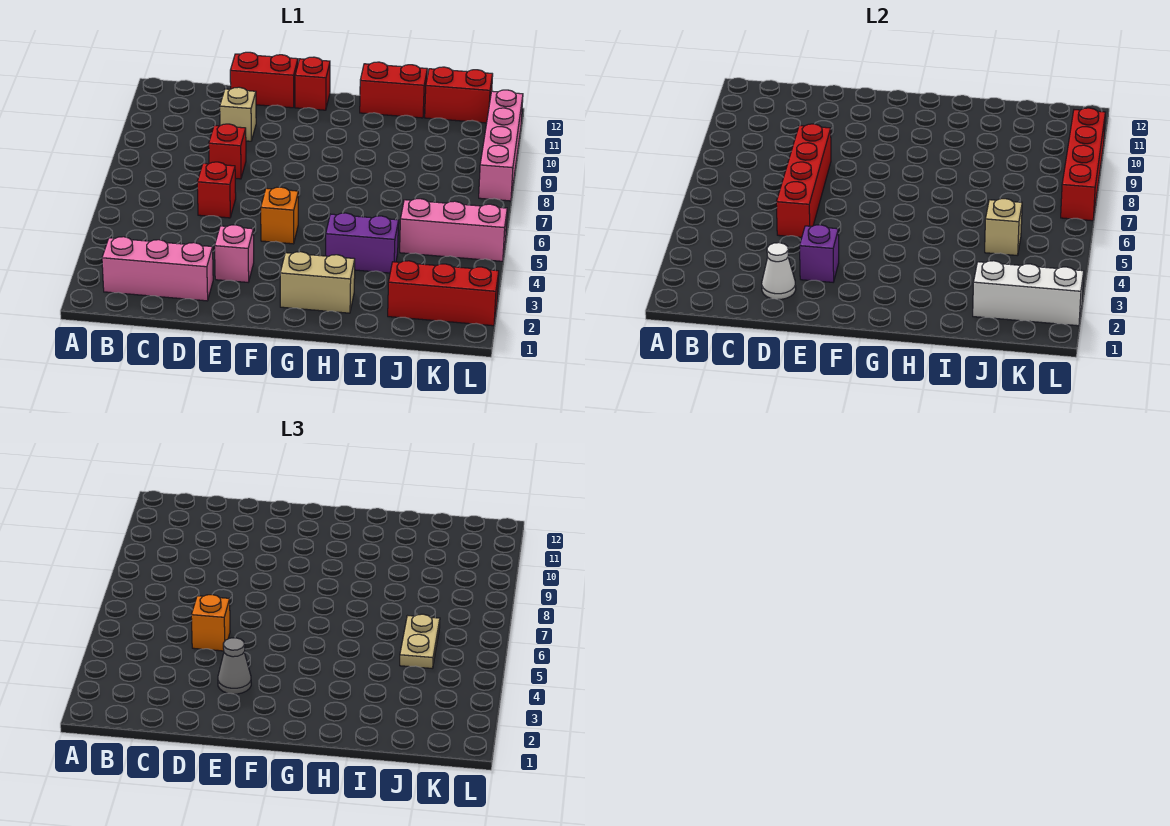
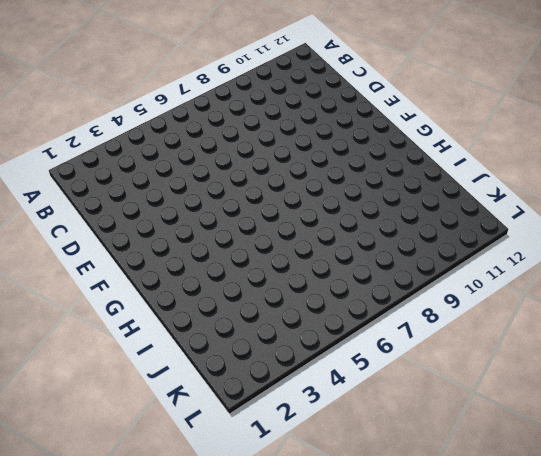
none -> pink 1x3 brick [102,237,213,301]
none -> red 1x1 brick [197,162,236,218]
none -> red 1x1 brick [209,124,246,179]

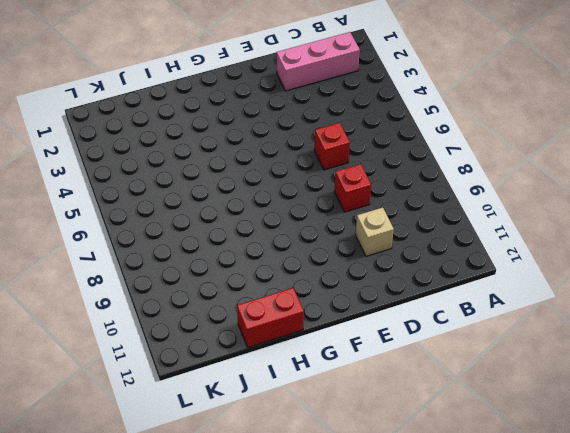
none -> red 1x2 brick [230,52,298,108]
none -> pink 1x1 brick [215,225,254,282]
none -> orange 1x1 brick [261,187,298,244]

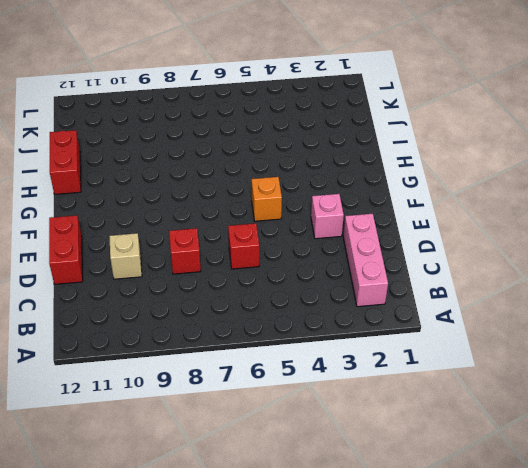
none -> red 1x1 brick [295,57,330,110]
none -> tan 1x2 brick [280,252,355,313]
none -> purple 1x2 brick [326,213,399,273]

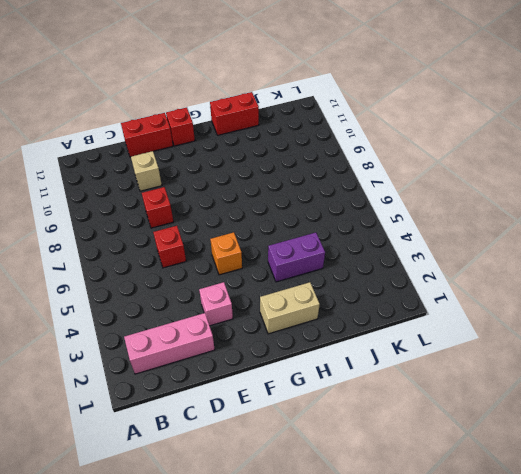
none -> red 1x3 brick [388,261,499,326]
none -> pink 1x3 brick [400,199,507,261]
none -> red 1x2 brick [425,67,493,123]

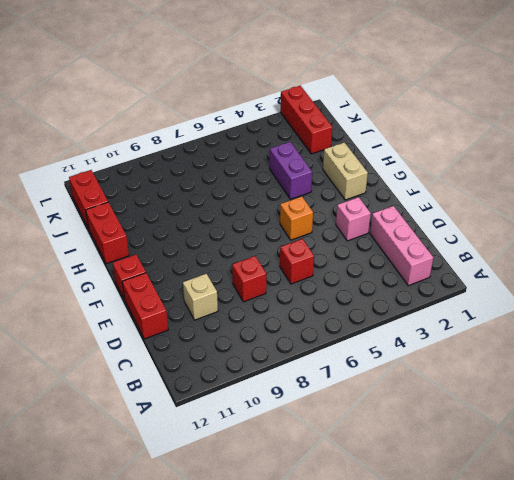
none -> pink 1x3 brick [400,199,507,261]
none -> pink 1x4 brick [479,90,523,201]
none -> white 1x1 cone [762,243,796,299]

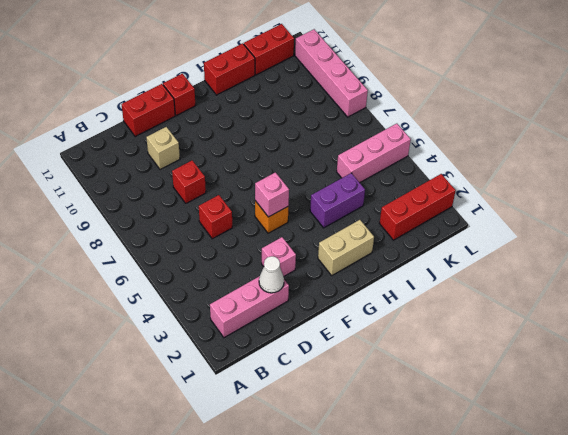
pink 1x1 brick [255,172,289,217] -> none
none -> red 1x4 brick [776,124,831,237]
none -> purple 1x1 brick [800,225,839,282]
none -> white 1x3 brick [973,261,1084,326]

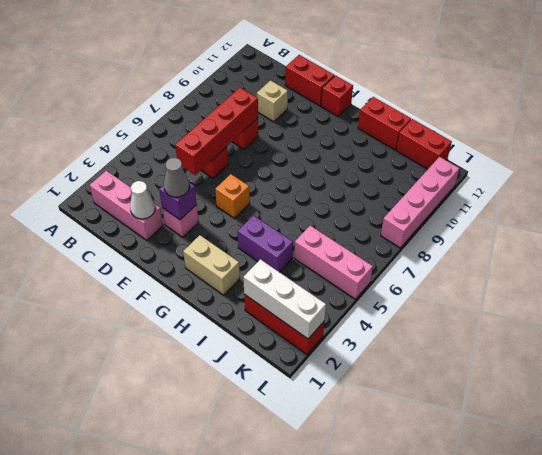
none -> tan 1x1 brick [985,199,1022,255]
none -> red 1x4 brick [1061,108,1105,221]
none -> orange 1x1 brick [191,595,230,651]

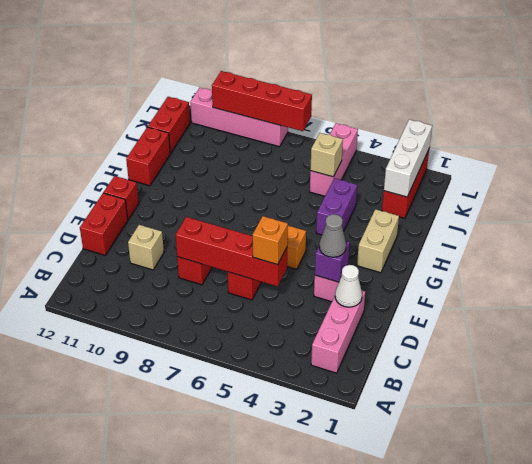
none -> tan 1x2 plate [400,614,440,668]

